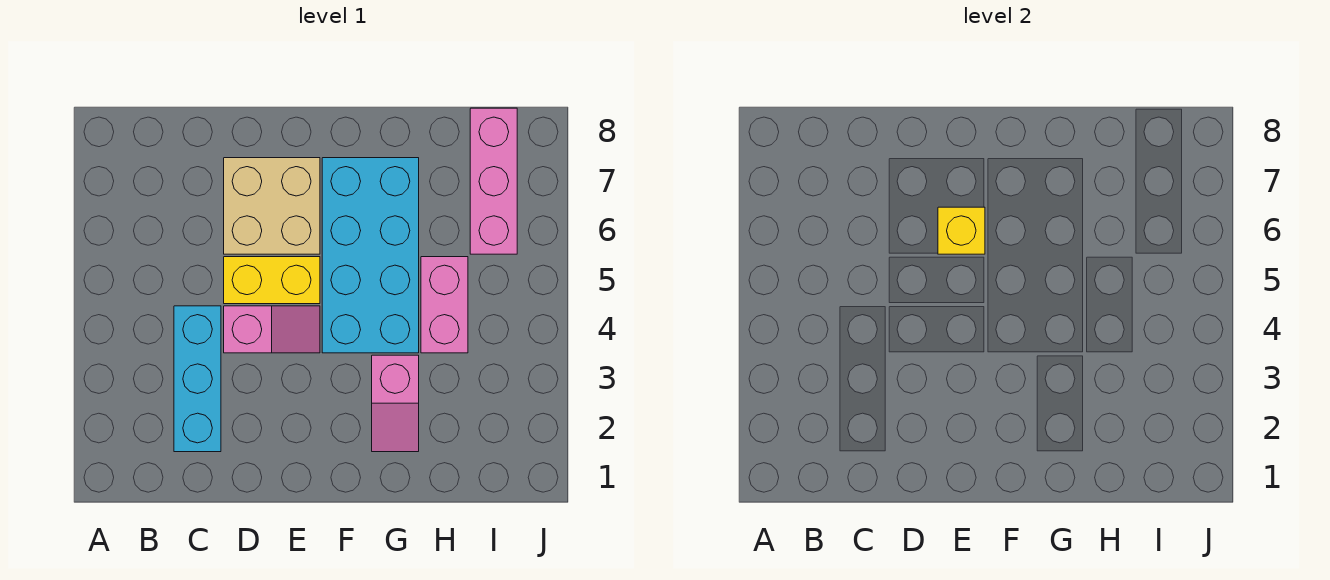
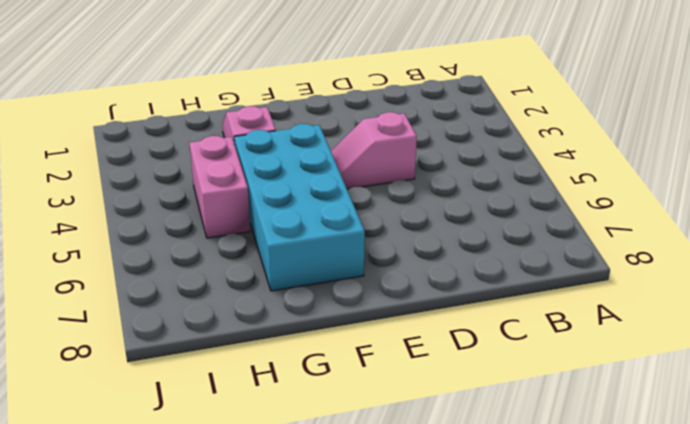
none -> cyan 1x3 brick [174,306,221,452]
none -> yellow 1x2 brick [224,257,320,304]

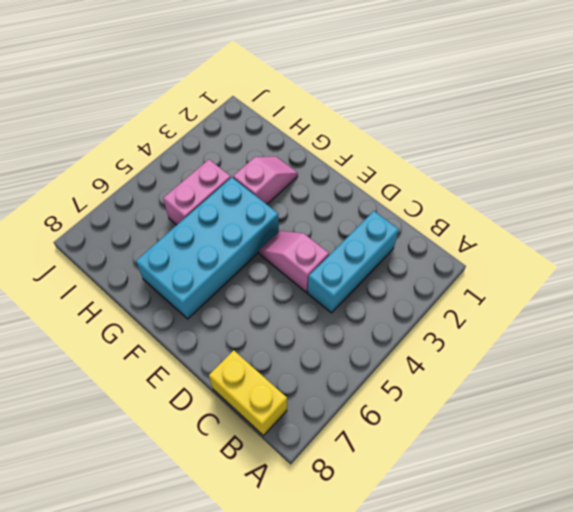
yellow 1x2 brick [209,350,287,436] -> yellow 1x2 brick moved to [224,257,320,304]
none -> tan 2x2 brick [224,158,320,254]
none -> pink 1x3 brick [470,108,517,254]

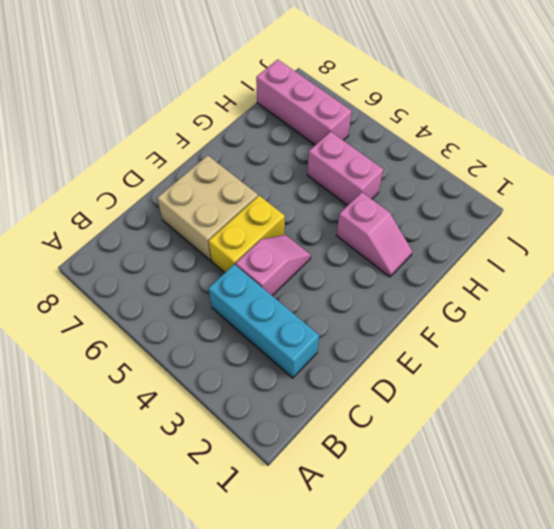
none -> cyan 2x4 brick [322,158,419,353]
none -> yellow 1x1 brick [938,207,985,254]

